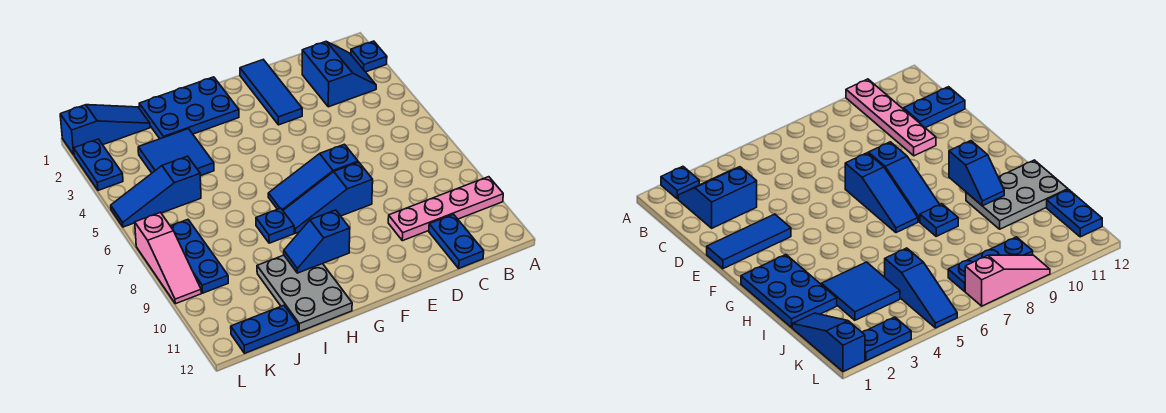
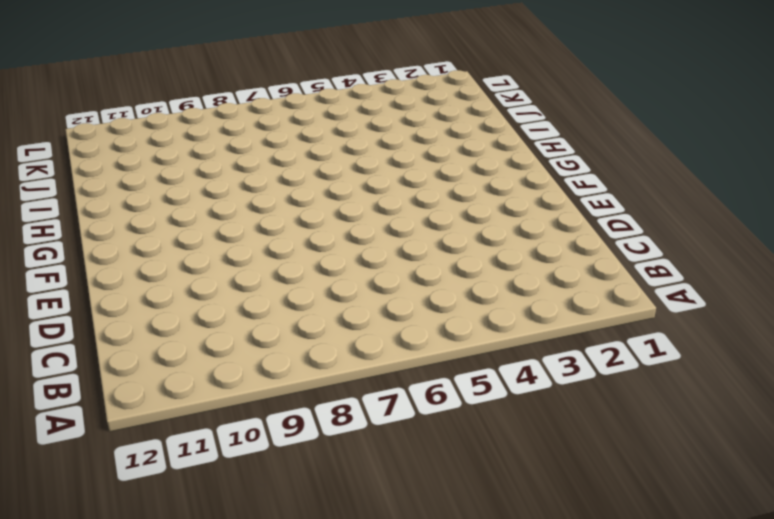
none -> blue 1x1 plate [351,41,387,72]
none -> pink 1x4 plate [388,177,503,241]
none -> blue 2x2 slope [302,41,376,107]

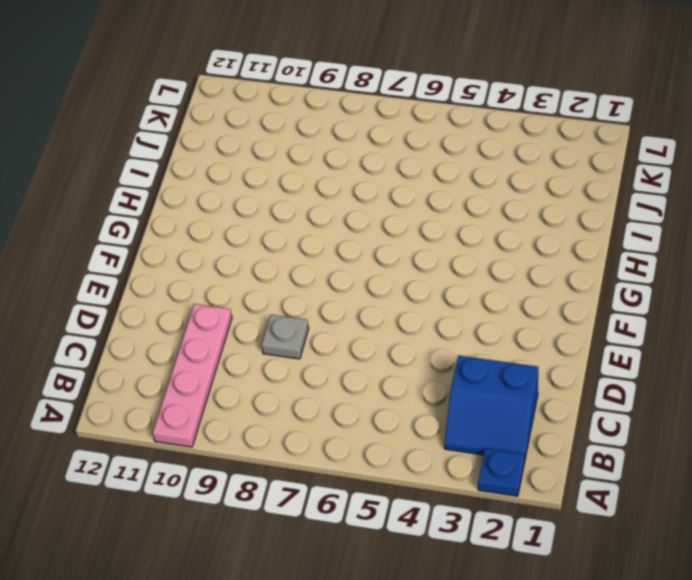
grey 1x1 plate [262,315,309,359] -> none
none -> blue 1x2 plate [429,214,484,268]
none -> blue 1x3 tile [240,60,302,125]
none -> blue 1x3 slope [268,144,358,210]

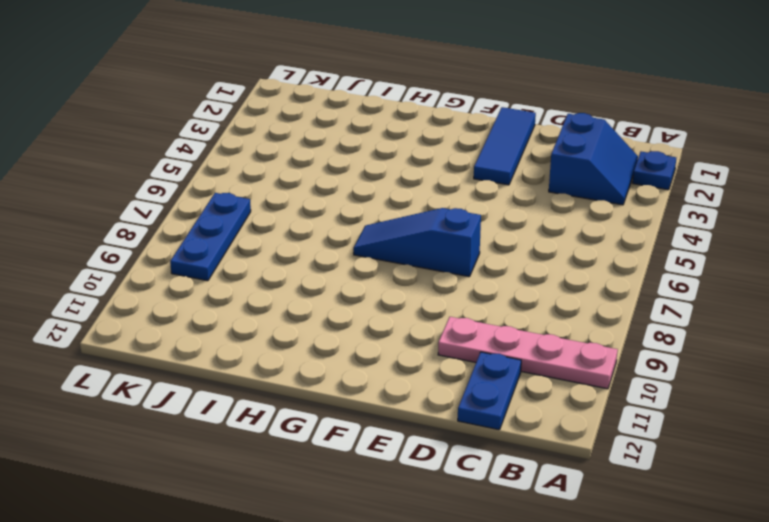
none -> blue 1x3 slope [283,162,373,233]
none -> blue 2x3 plate [139,77,239,139]
none -> blue 1x1 plate [256,208,294,243]

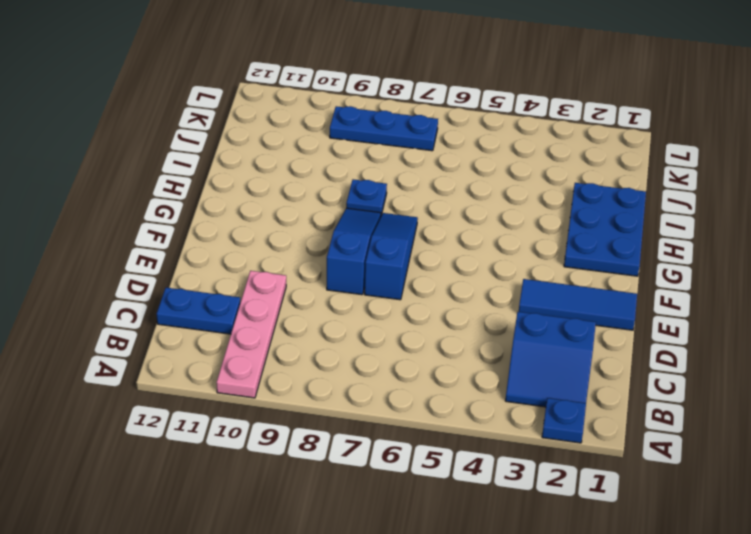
none -> grey 2x3 plate [257,255,352,332]
none -> blue 2x2 tile [138,129,214,176]
none -> blue 1x3 slope [60,105,150,155]

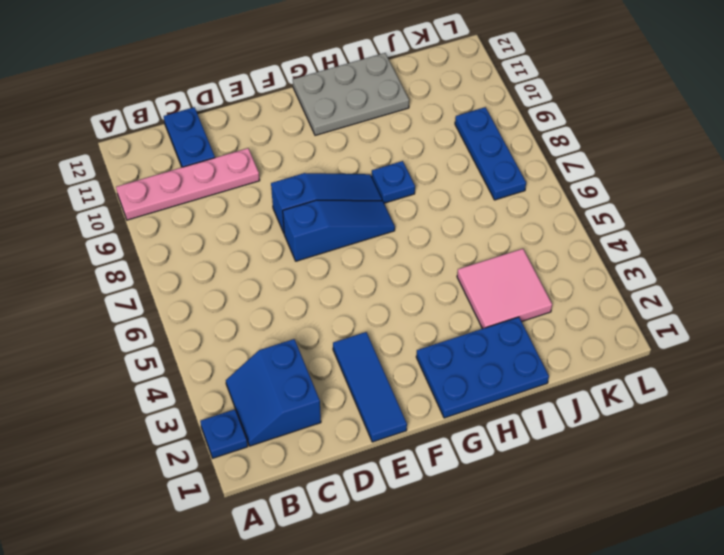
grey 2x3 plate [293,53,409,135] -> grey 2x3 plate turned to [257,255,352,332]
pink 2x2 tile [457,249,552,329] -> blue 2x2 tile [138,129,214,176]
none -> blue 1x3 slope [60,105,150,155]
none -> blue 1x3 slope [111,156,201,227]
none -> blue 1x2 plate [231,305,298,353]

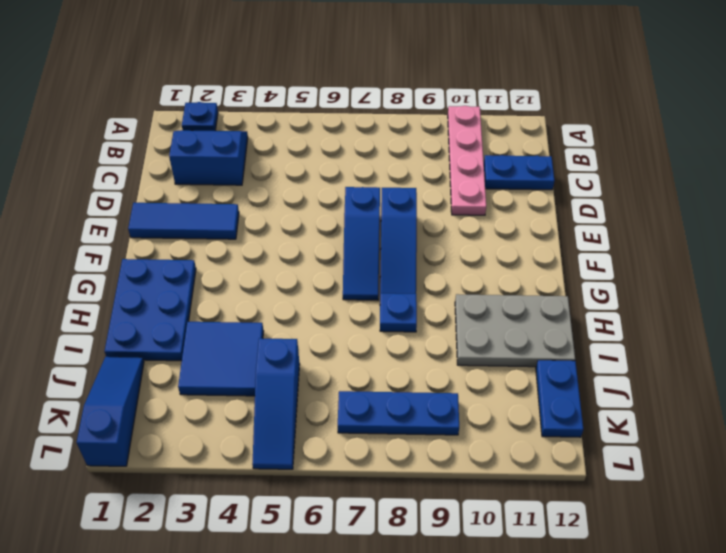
none -> blue 1x2 plate [74,139,123,190]
none -> pink 1x3 slope [135,212,201,304]
none -> blue 1x2 slope [284,210,350,273]

